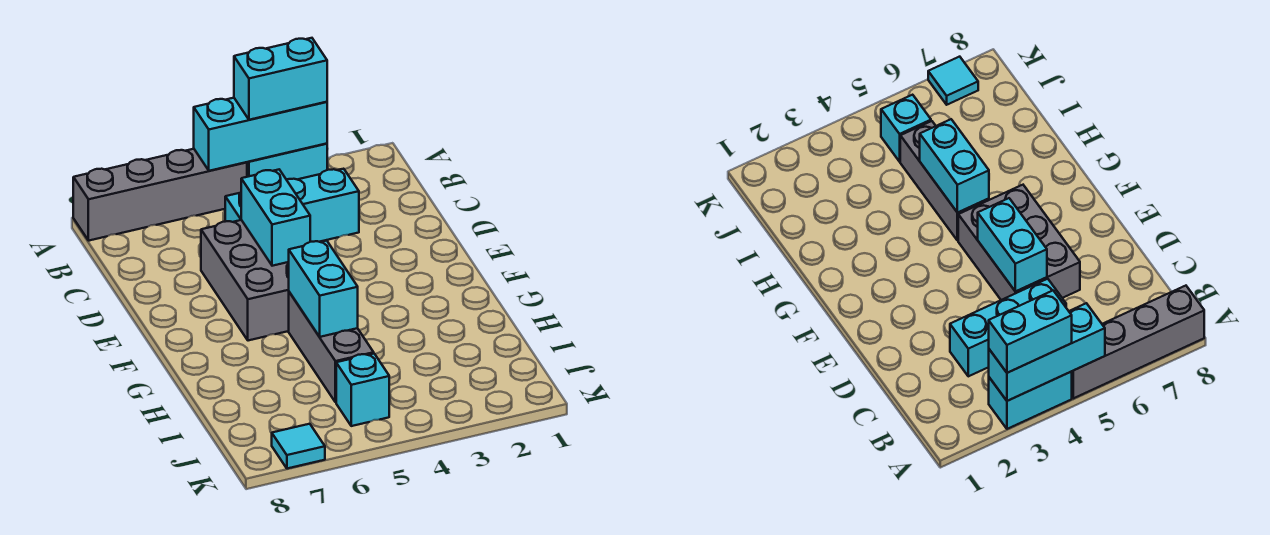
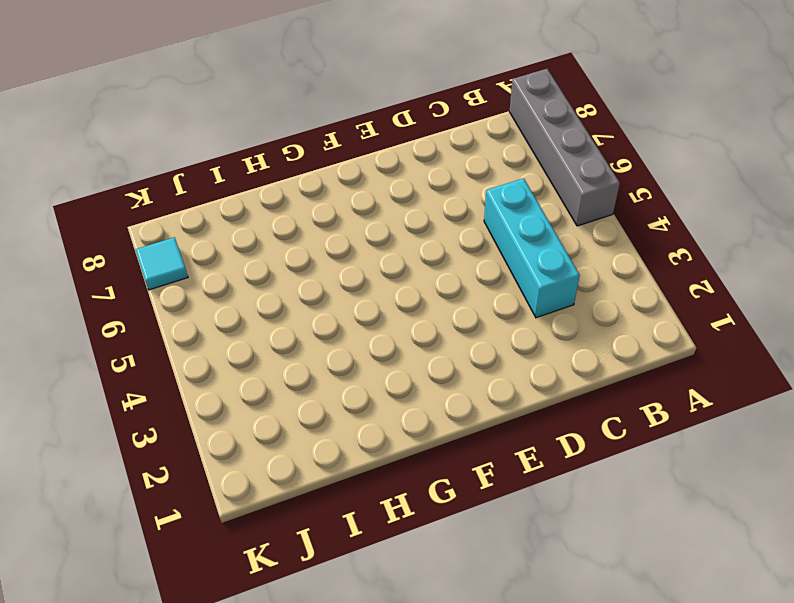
none -> cyan 1x2 brick [247,144,327,180]
none -> grey 2x3 brick [201,220,289,341]

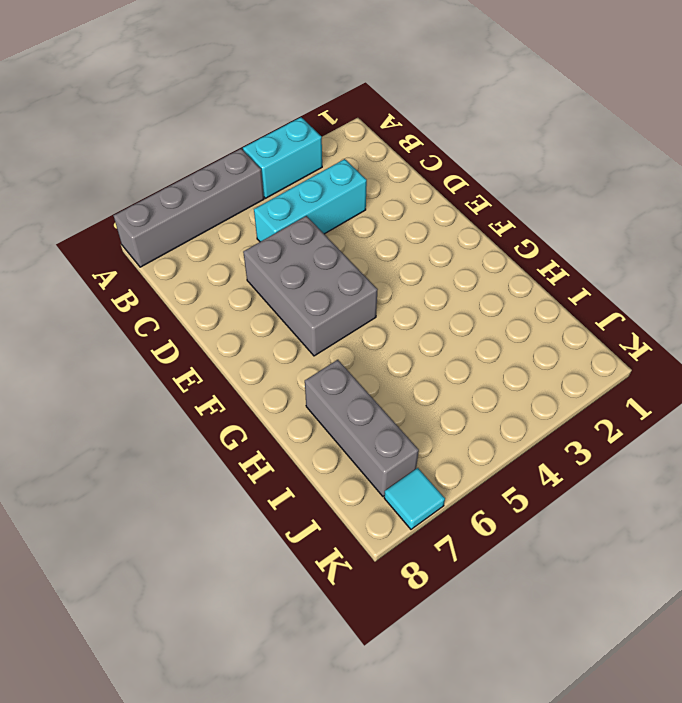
grey 1x3 brick [305,360,419,496] -> grey 1x3 brick moved to [289,292,374,402]
none -> cyan 1x1 brick [336,354,389,426]
none -> cyan 1x3 brick [194,98,327,171]

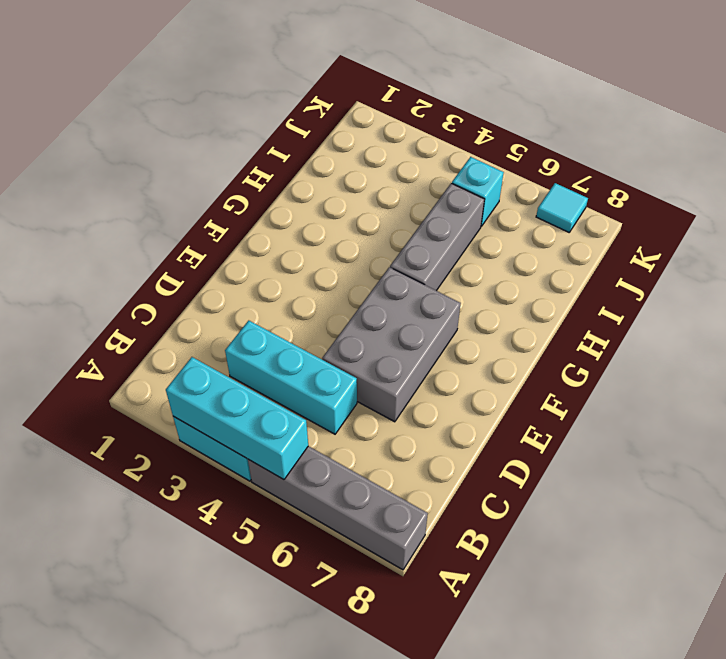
none -> cyan 1x2 brick [241,170,310,266]
none -> cyan 1x2 brick [289,241,358,337]

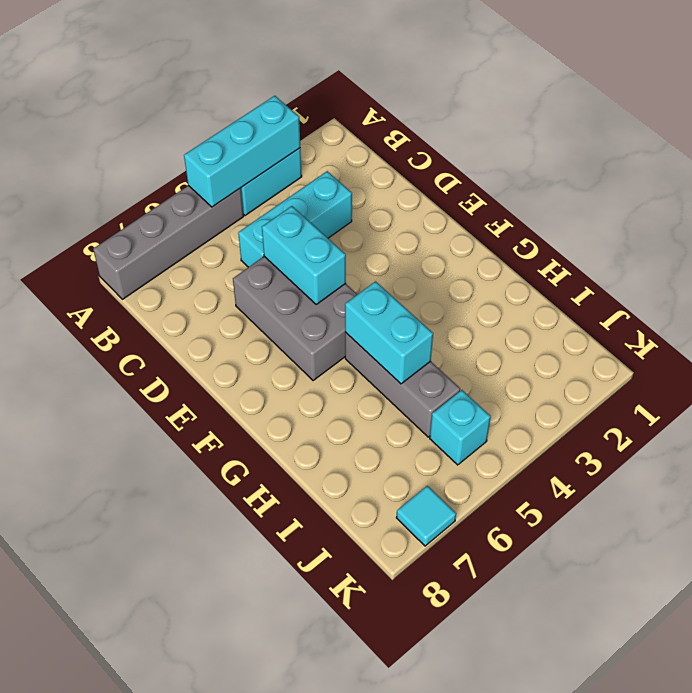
none -> cyan 1x2 brick [234,38,327,120]

